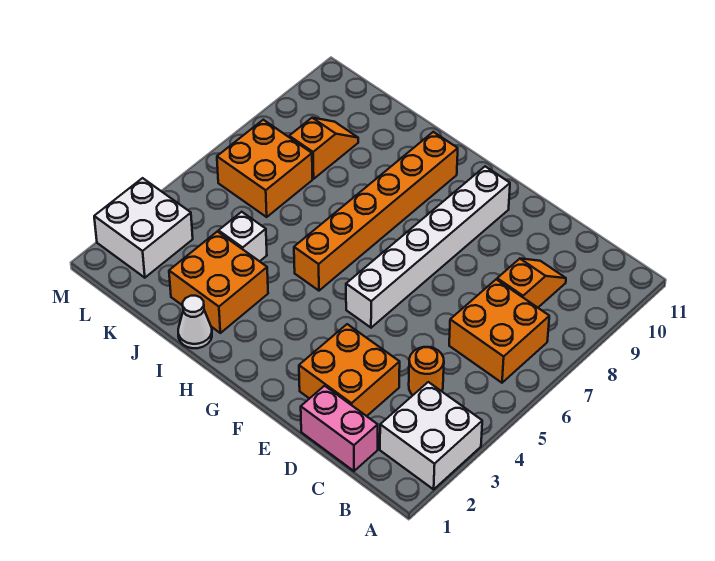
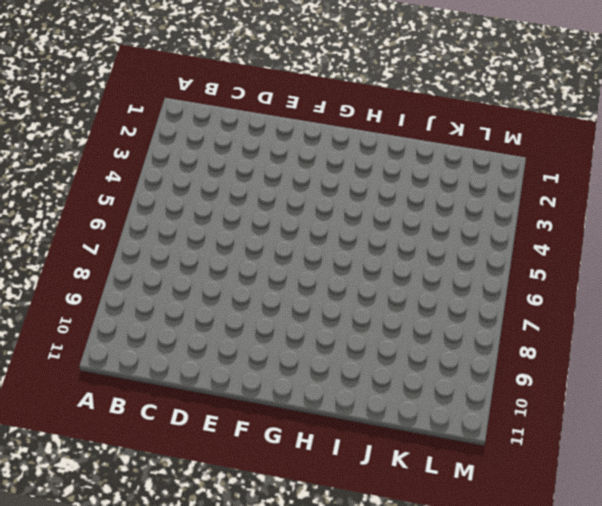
none -> white 2x2 brick [380,382,482,489]
none -> orange 2x2 brick [449,279,549,383]
none -> pink 1x2 brick [301,386,378,471]

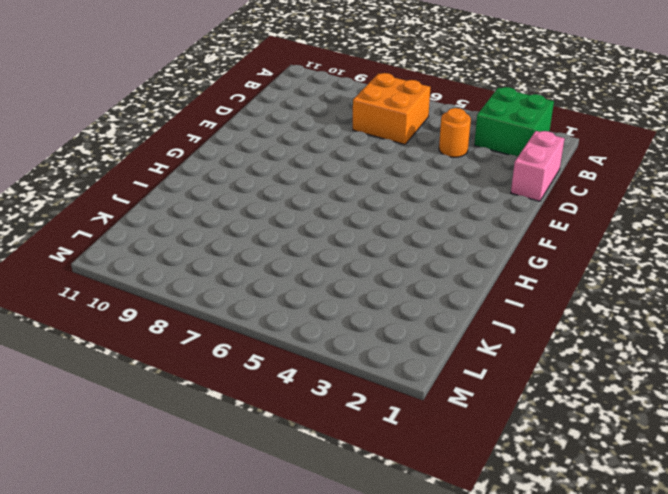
green 2x2 brick [474,87,554,156] -> white 2x2 brick [380,382,482,489]
none -> orange 1x2 slope [497,259,566,308]
none -> orange 2x2 brick [299,324,400,416]
none -> white 1x6 brick [346,166,510,328]

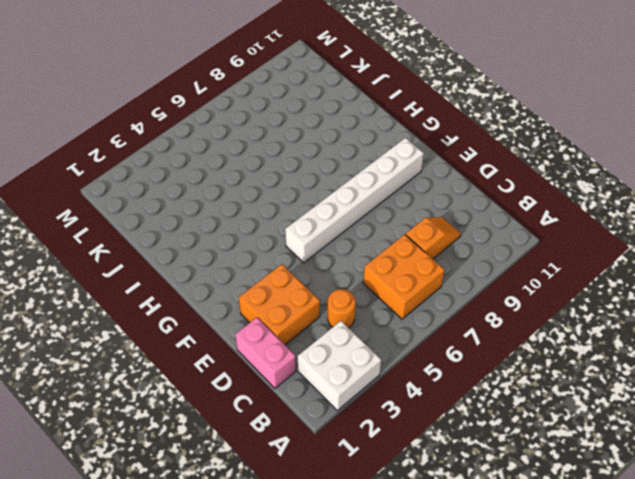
none -> orange 1x6 brick [294,132,458,291]
none -> white 1x1 cone [178,296,212,348]
none -> orange 2x2 brick [169,231,268,333]

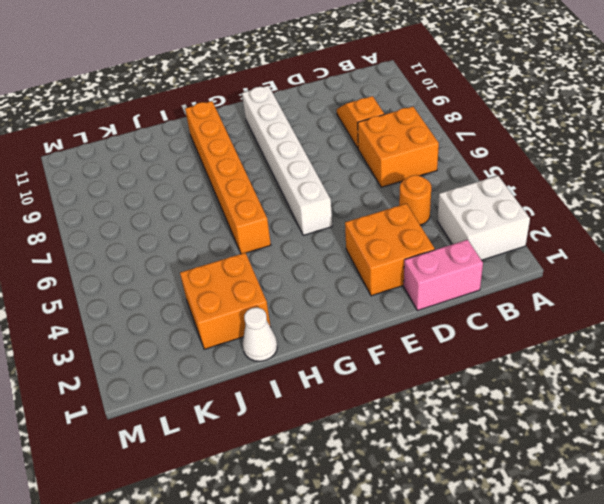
none -> white 1x1 brick [219,212,267,261]
none -> orange 2x2 brick [217,120,312,217]
none -> orange 1x2 slope [289,118,358,179]

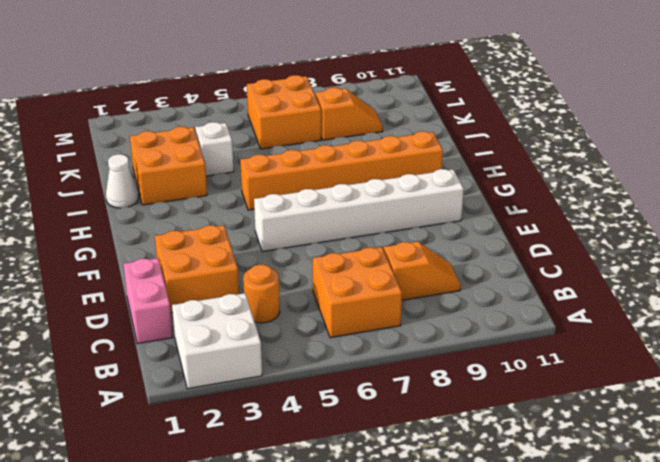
none -> white 2x2 brick [94,178,193,278]

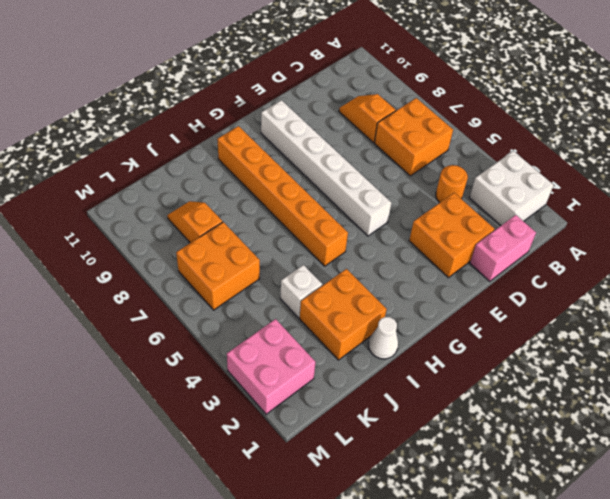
pink 2x2 brick [227,319,316,414] -> white 2x2 brick [94,178,193,278]

